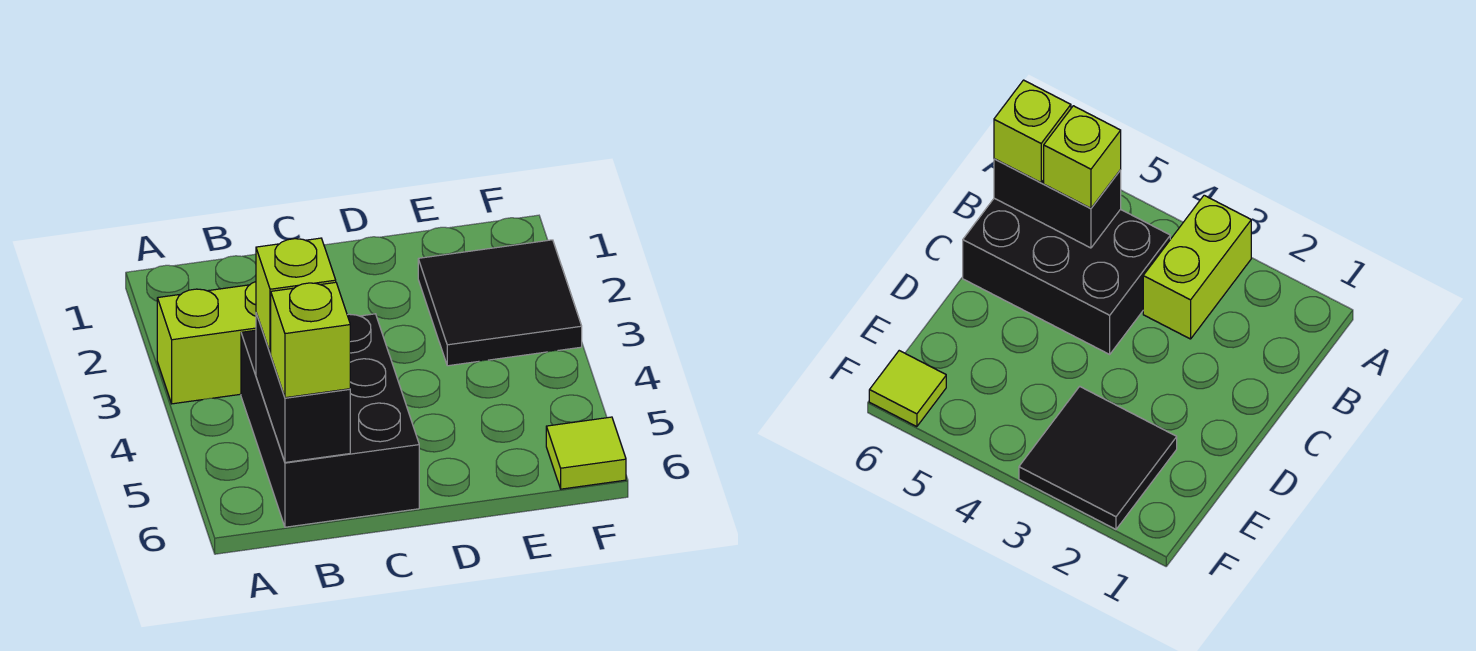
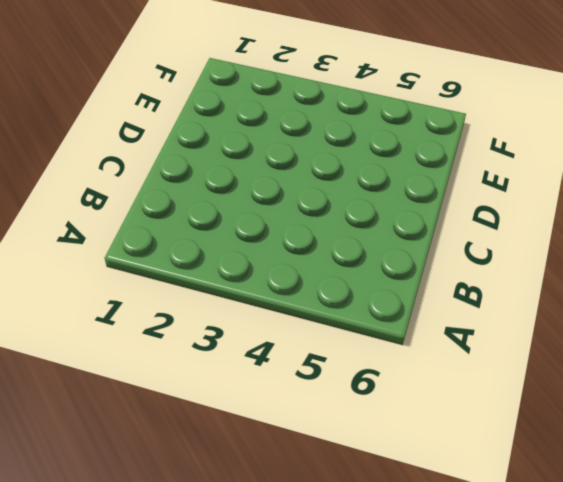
none -> lime 1x2 brick [157,282,256,404]
none -> black 2x3 brick [241,314,419,527]

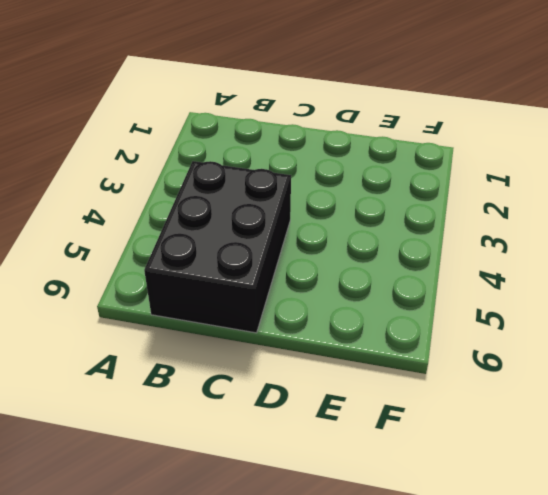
none -> lime 1x2 brick [157,282,256,404]
none -> black 2x2 tile [418,240,582,366]

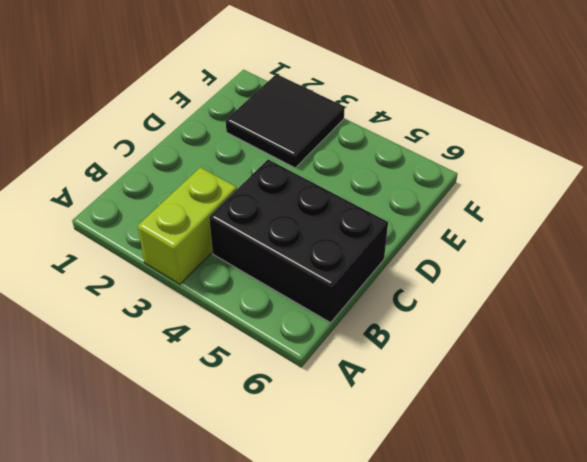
none -> lime 1x1 tile [546,417,626,489]
none -> black 1x2 brick [256,313,350,462]

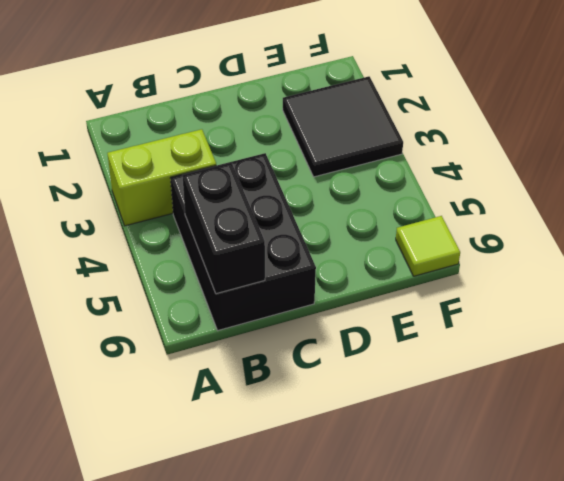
none -> lime 1x1 brick [256,238,336,353]
none -> lime 1x1 brick [271,282,350,398]

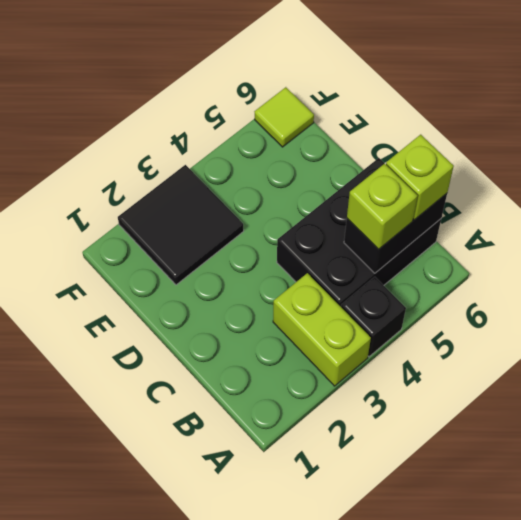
black 1x1 brick [341,277,406,357] -> none

